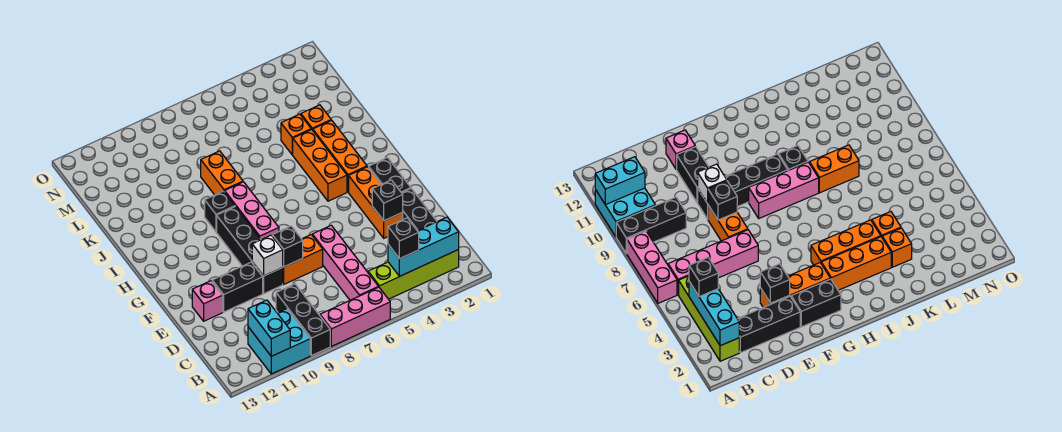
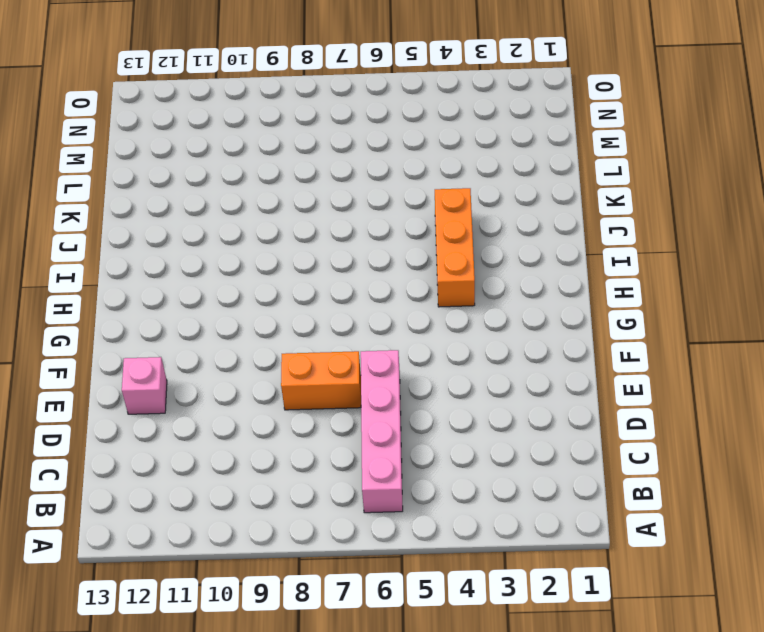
none -> pink 1x3 brick [320,287,390,346]
none -> black 1x3 brick [276,284,330,356]
none -> cyan 2x2 brick [248,309,310,374]

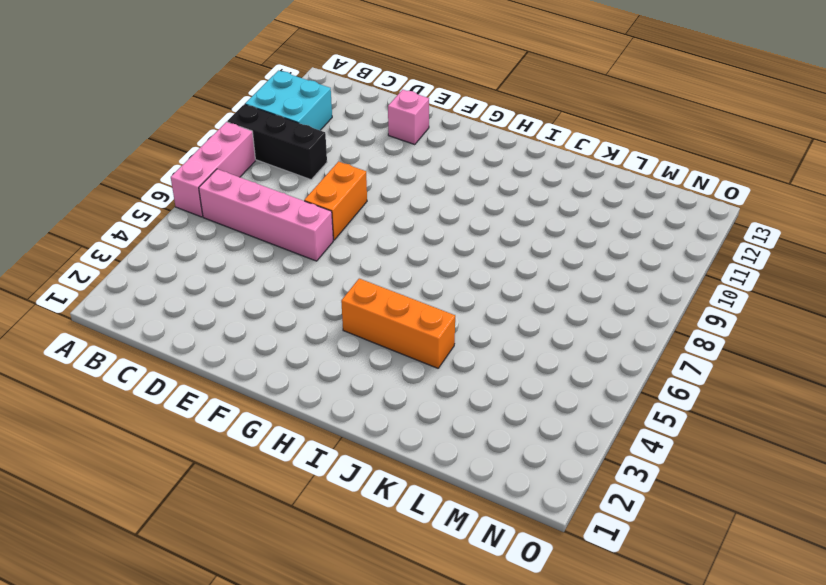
none -> lime 1x4 brick [368,250,459,299]
none -> black 1x3 brick [402,189,437,231]
none -> orange 1x3 brick [349,167,403,238]

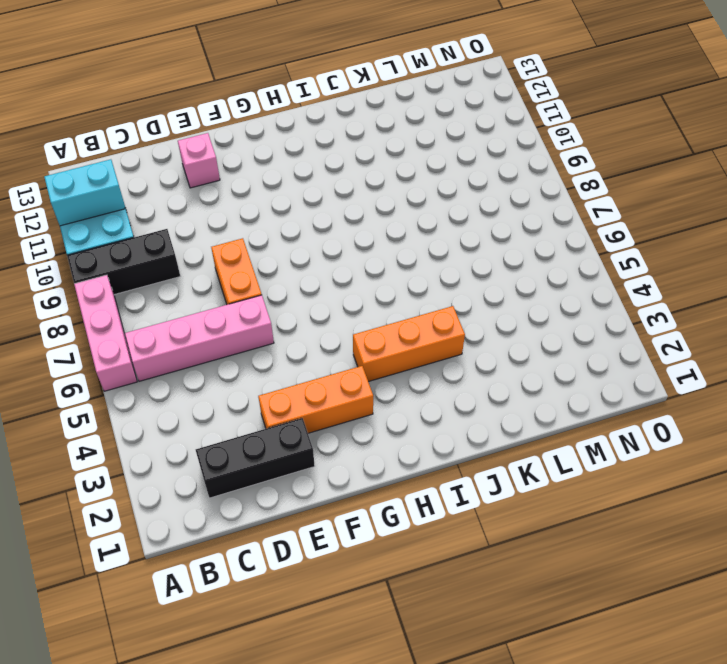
none -> lime 1x4 brick [368,250,459,299]
none -> black 1x4 brick [217,207,283,294]
none -> black 1x2 brick [212,262,263,312]

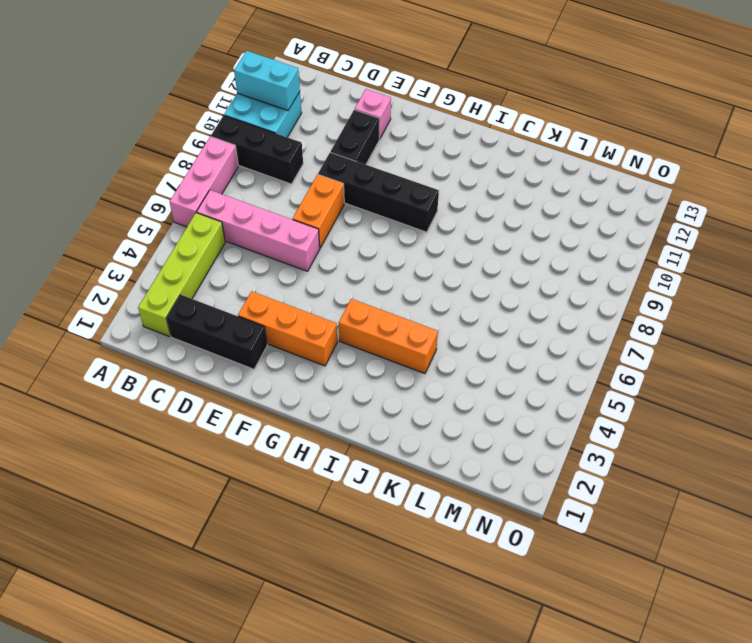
none -> black 1x2 brick [369,158,411,193]
none -> pink 1x3 brick [225,182,279,240]
none -> orange 1x3 brick [313,120,367,192]

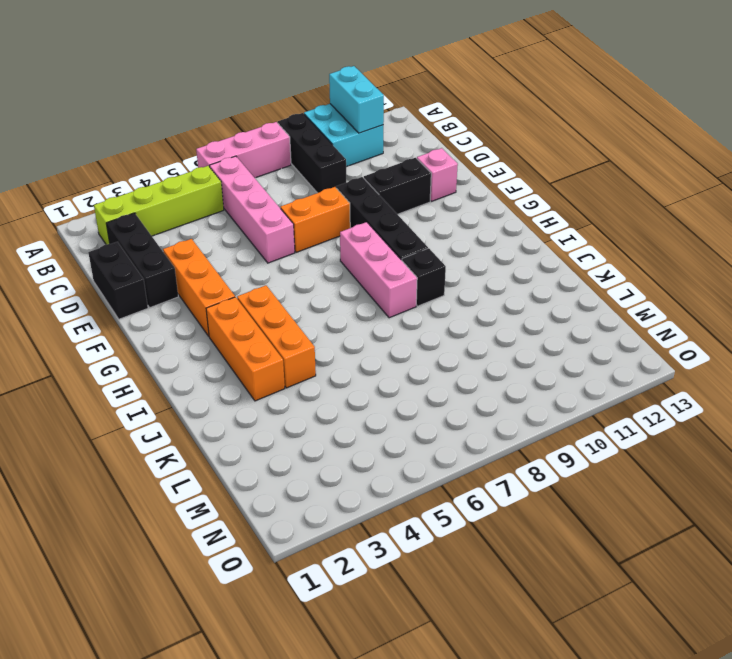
black 1x2 brick [88,242,148,319] -> black 1x2 brick moved to [369,158,411,193]
none -> orange 1x2 brick [201,151,243,195]
none -> orange 1x1 brick [301,105,331,130]
none -> orange 1x1 brick [281,114,311,155]

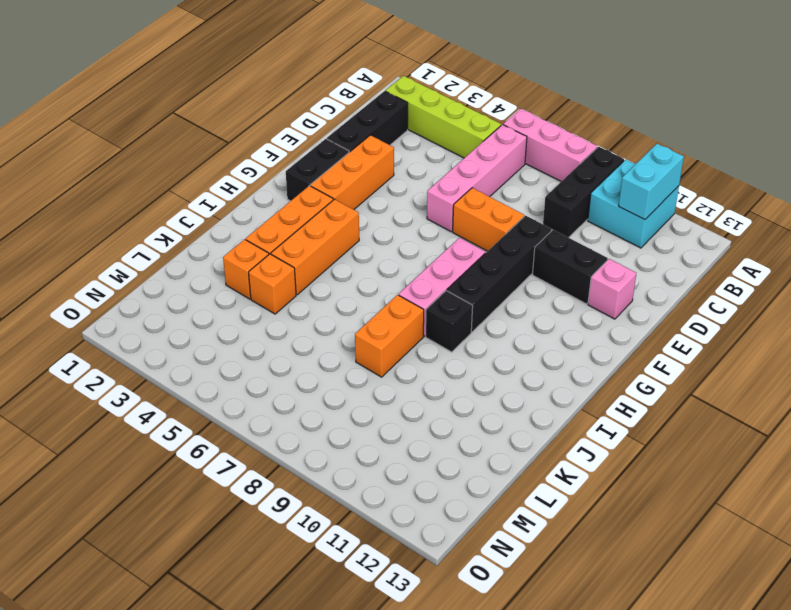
none -> cyan 1x3 brick [388,217,459,276]
none -> black 1x1 brick [372,180,403,221]
none -> black 1x1 brick [272,226,303,267]

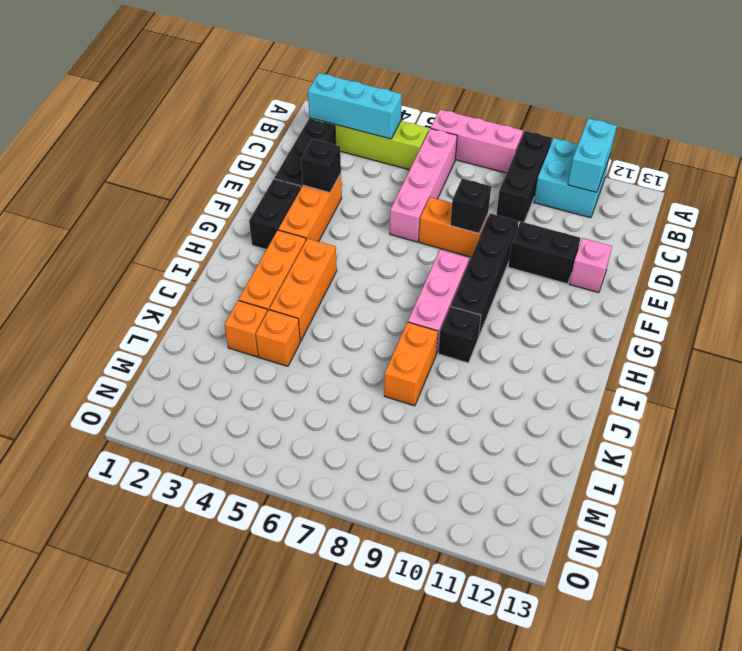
none -> white 1x1 brick [252,235,283,276]
none -> black 1x1 brick [388,218,419,259]

